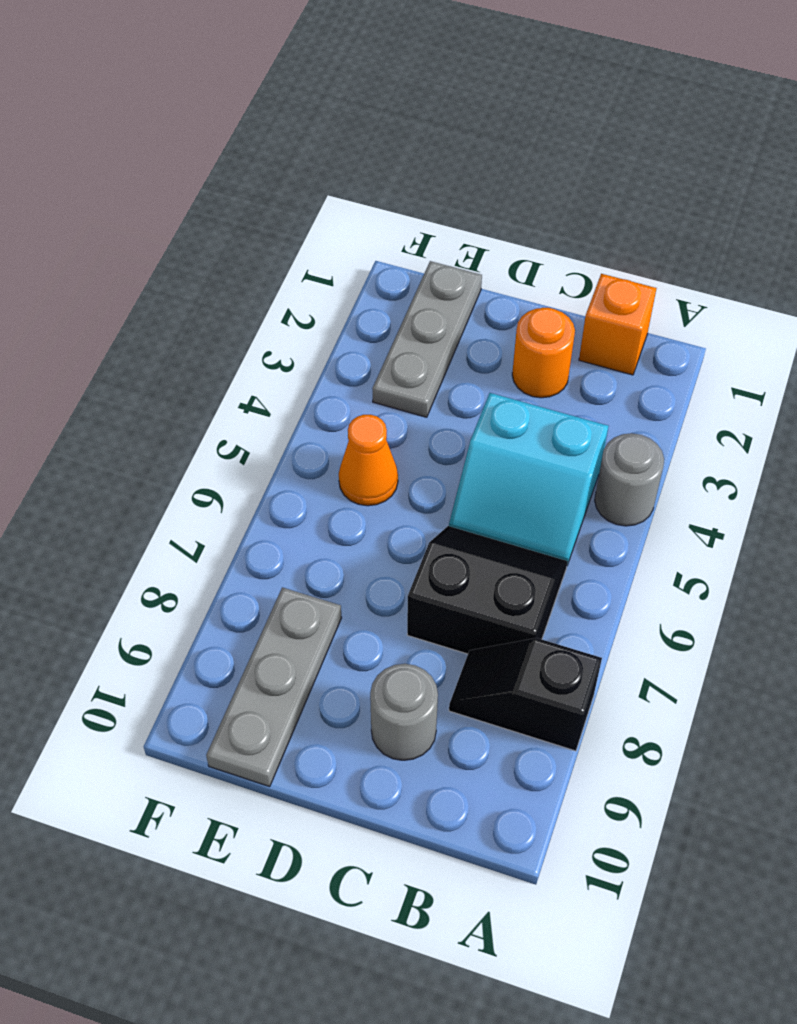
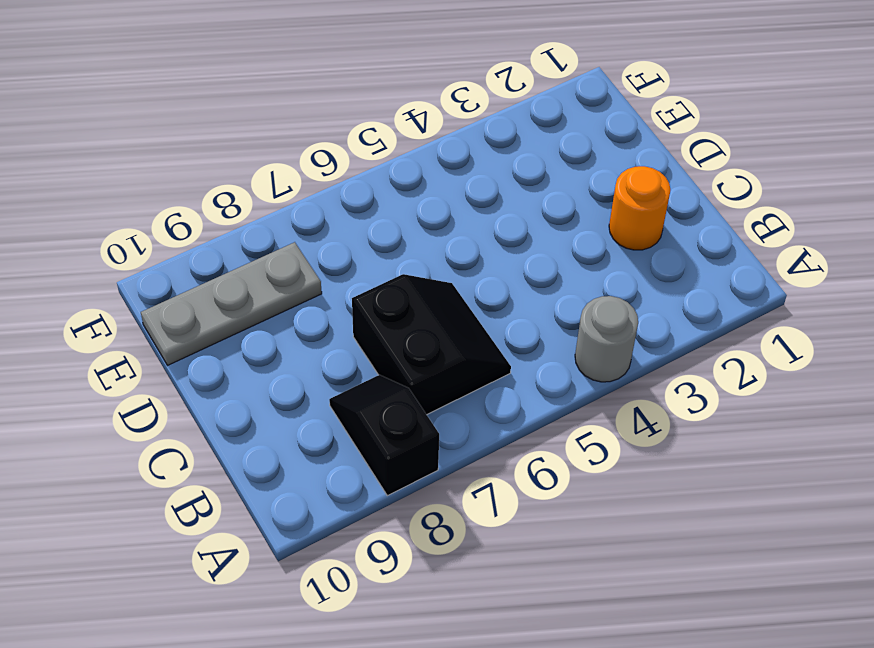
none -> orange 1x1 brick [579,274,656,375]
none -> cyan 2x2 slope [449,393,608,565]

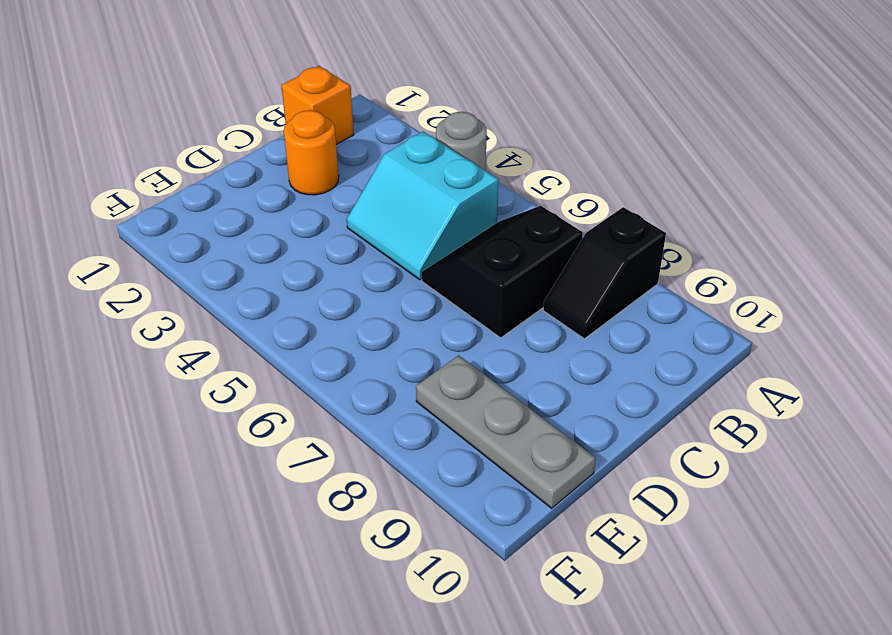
cyan 2x2 slope [347,132,499,280] -> cyan 2x2 slope turned to [449,393,608,565]
none -> grey 1x1 round brick [370,664,438,760]
none -> grey 1x3 plate [372,261,482,417]

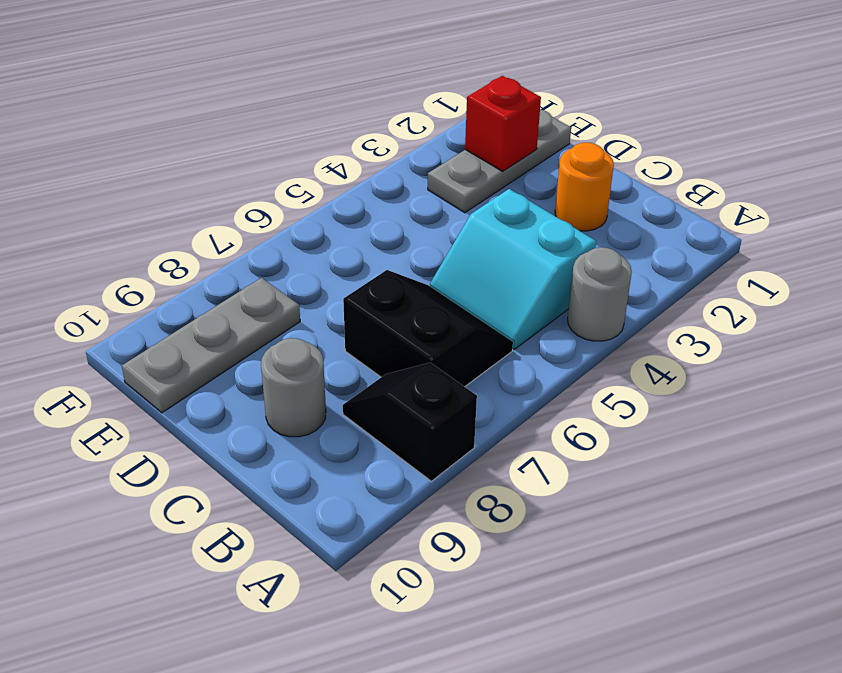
red 1x1 brick [465,76,541,171] -> none
none -> orange 1x1 brick [579,274,656,375]
none -> orange 1x1 cone [339,415,398,506]

